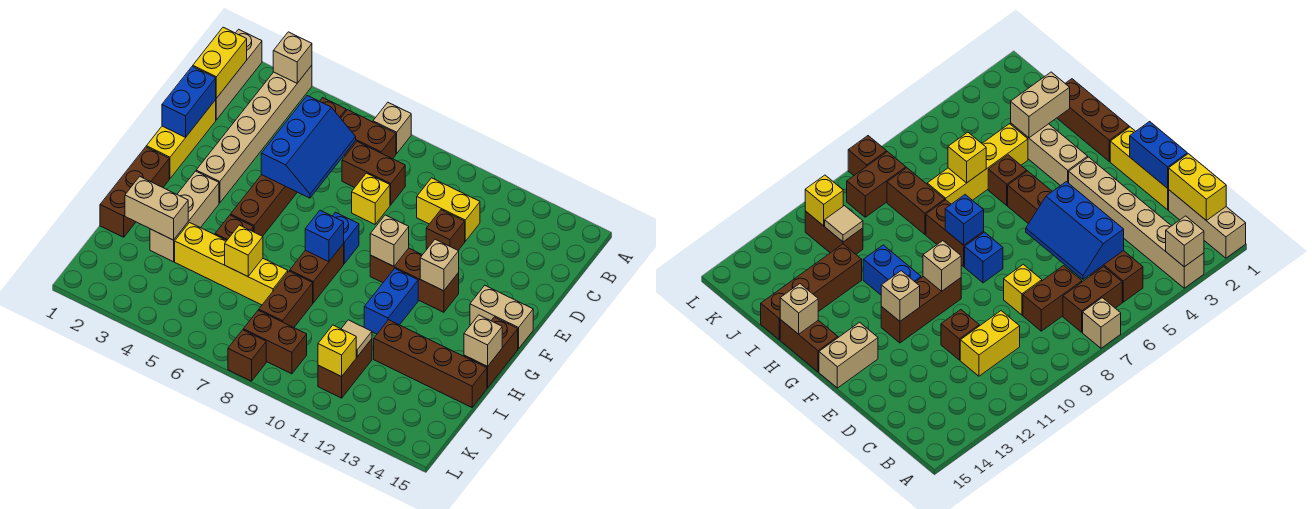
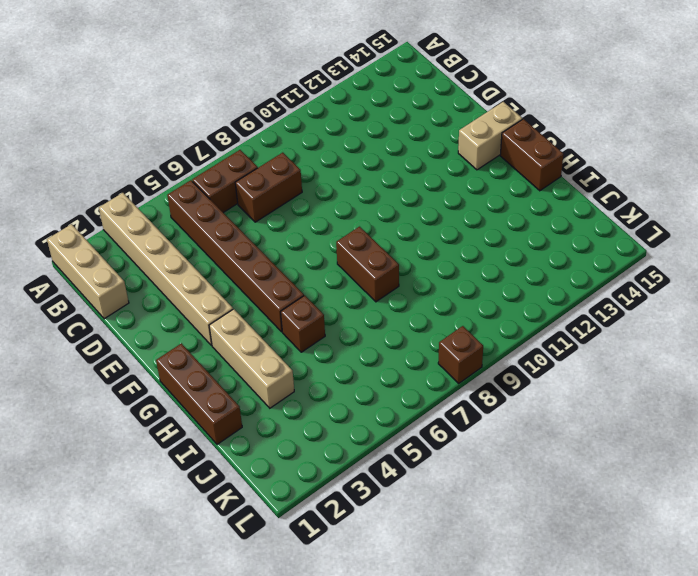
none -> tan 1x1 brick [373,103,411,154]
none -> yellow 1x2 brick [417,178,480,241]
none -> yellow 1x3 brick [146,100,216,179]
none -> yellow 1x1 brick [352,173,390,224]

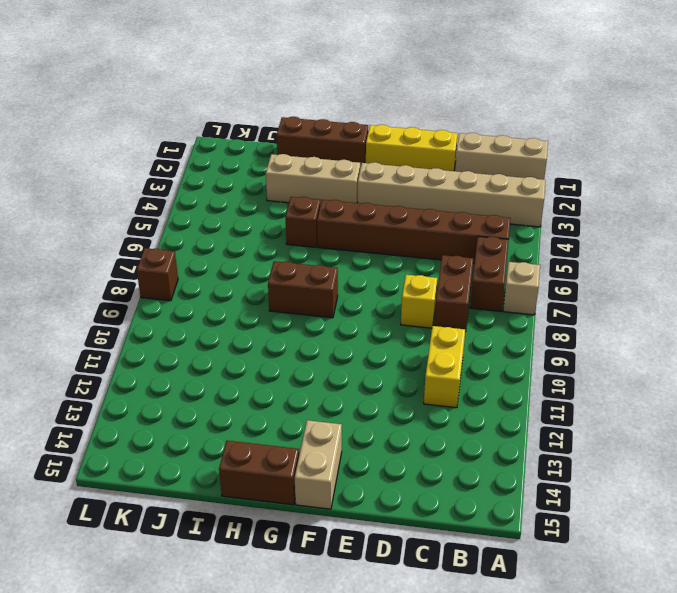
none -> brown 1x1 brick [426,210,465,250]
none -> blue 1x1 brick [333,212,359,264]
none -> brown 1x3 brick [370,248,459,312]
none -> blue 1x2 brick [364,268,418,334]

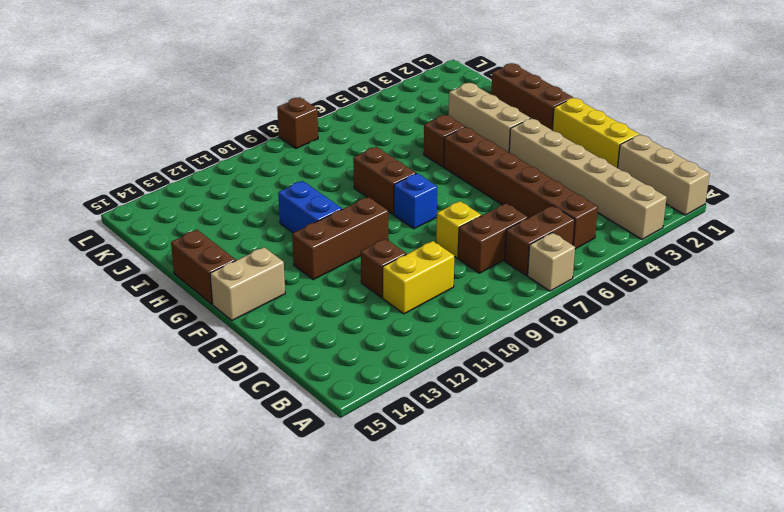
none -> yellow 1x4 brick [175,223,288,305]
none -> brown 1x2 brick [259,271,313,327]
none -> brown 1x4 brick [374,320,487,407]
none -> brown 1x2 brick [318,339,372,398]

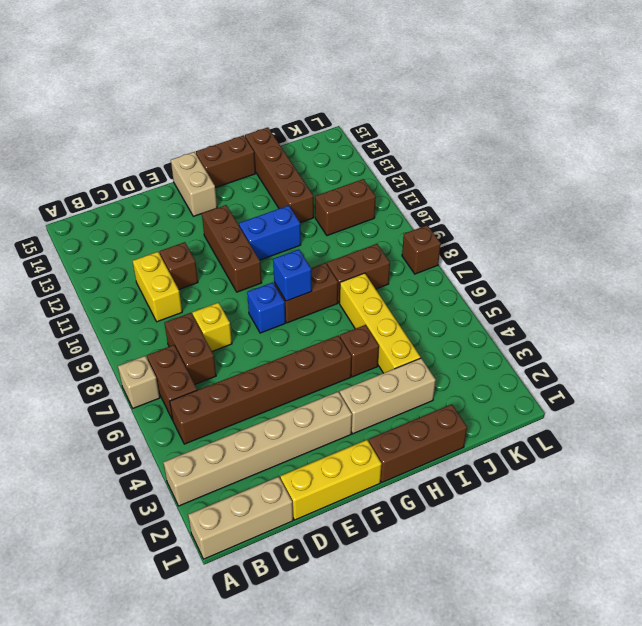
none -> brown 1x2 brick [243,310,307,374]
none -> tan 1x1 brick [273,32,312,83]
none -> yellow 1x2 brick [193,27,247,98]
none -> blue 2x3 slope [261,96,356,198]

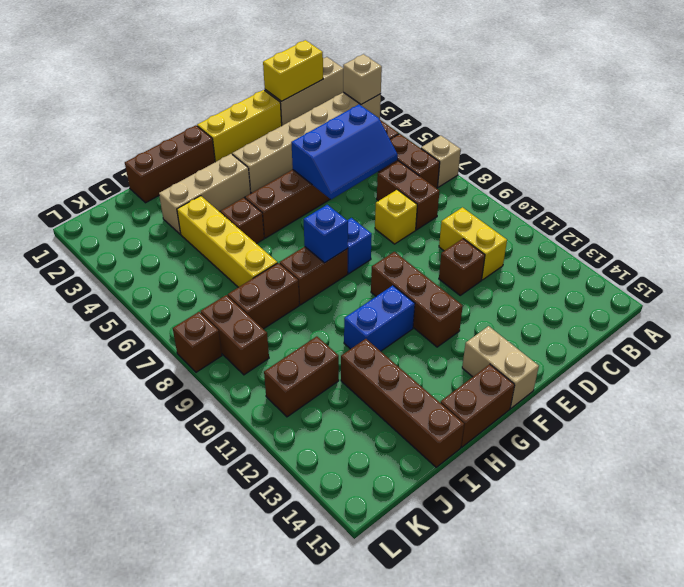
none -> blue 1x2 brick [162,66,216,137]
none -> tan 1x1 brick [370,215,409,266]
none -> tan 1x1 brick [420,239,459,291]
none -> tan 1x1 brick [464,315,502,366]

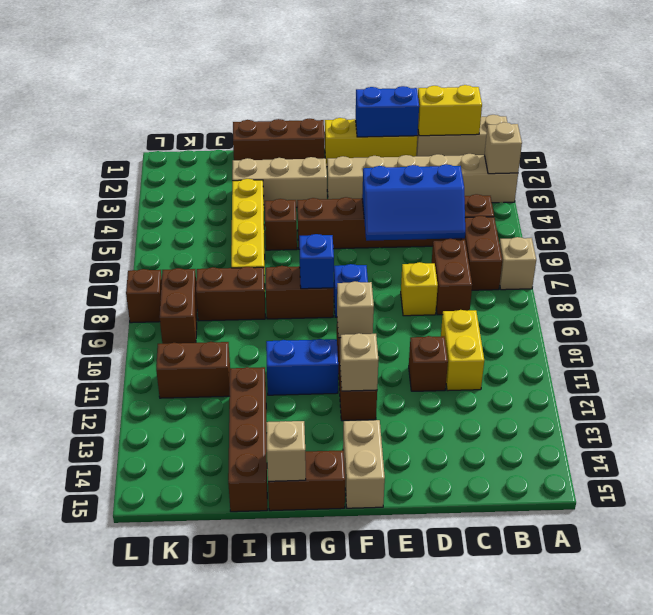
none -> tan 1x2 brick [125,177,188,240]
none -> yellow 1x1 brick [225,225,263,276]
none -> tan 1x1 tile [341,320,372,357]
none -> yellow 1x1 brick [318,325,356,377]

